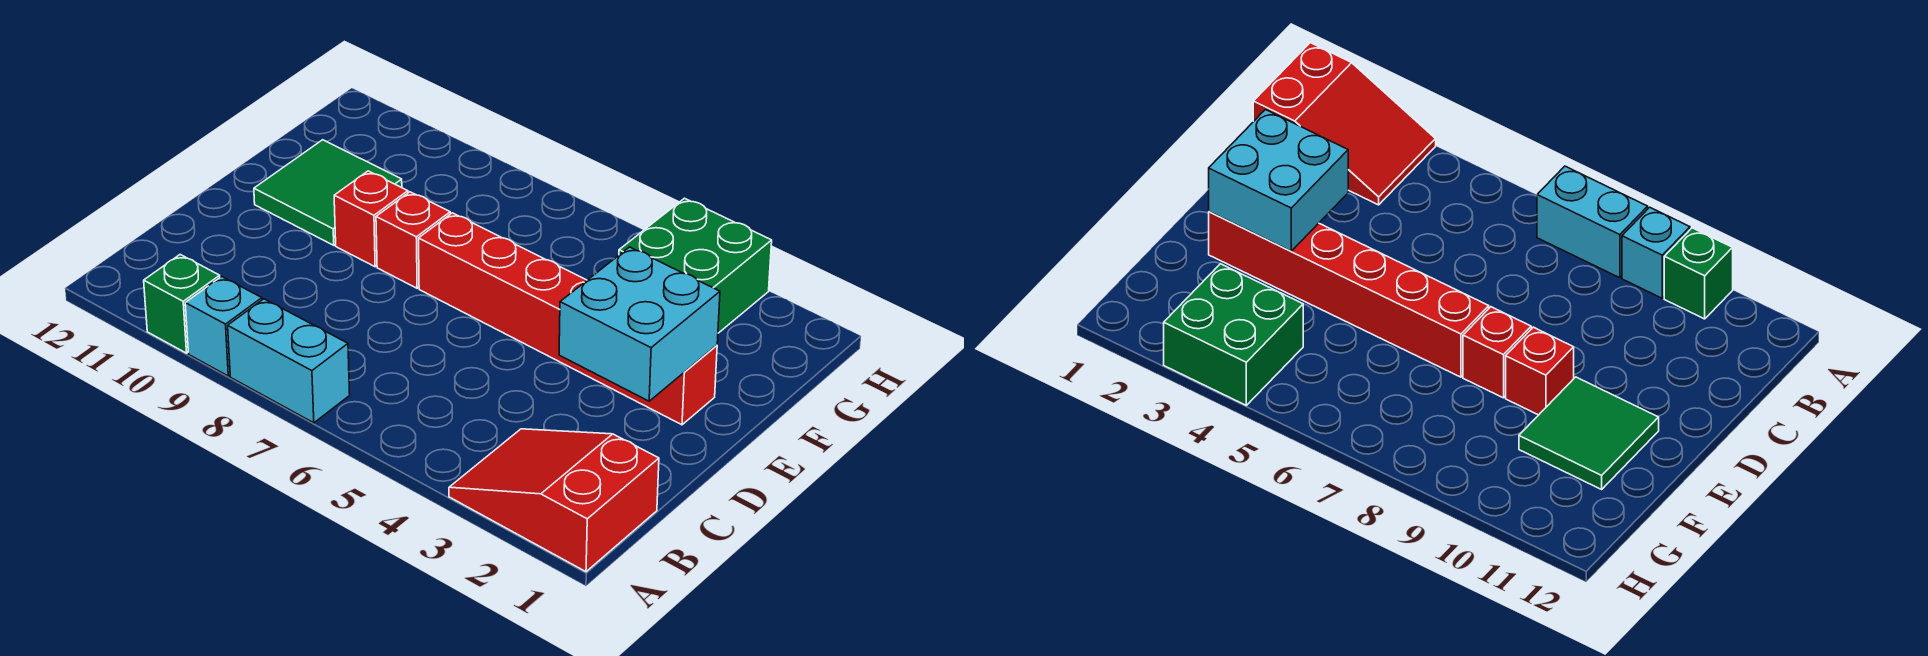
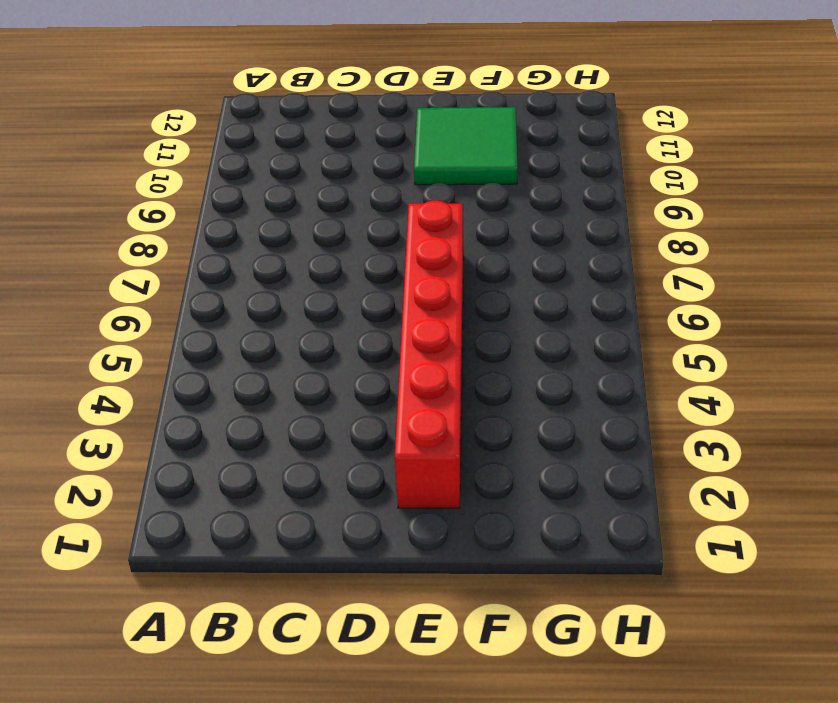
none -> red 2x3 slope [449,429,659,572]
none -> cyan 1x2 brick [228,299,350,423]

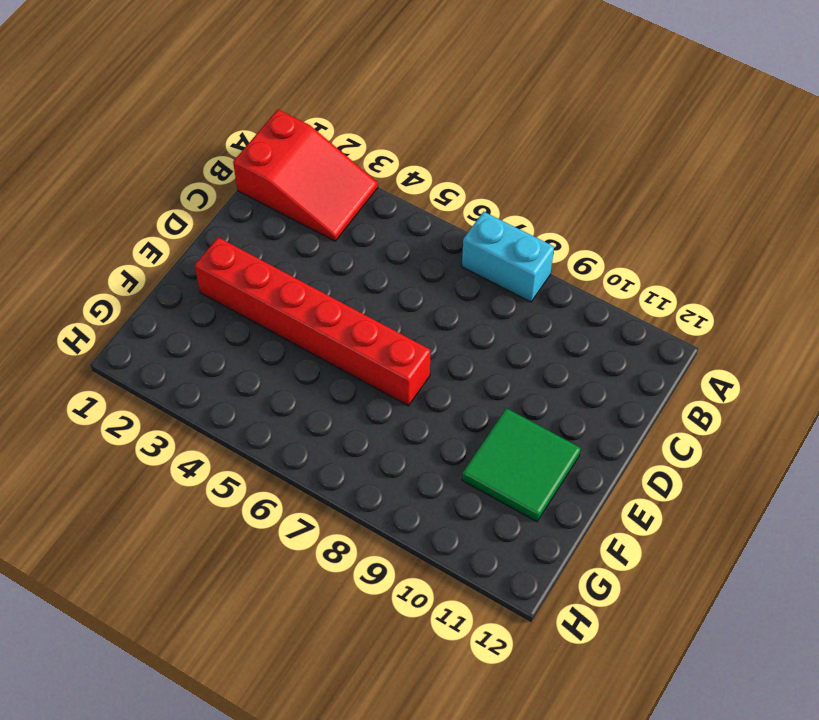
none -> cyan 1x1 brick [185,277,262,376]
none -> green 1x1 brick [144,255,220,353]

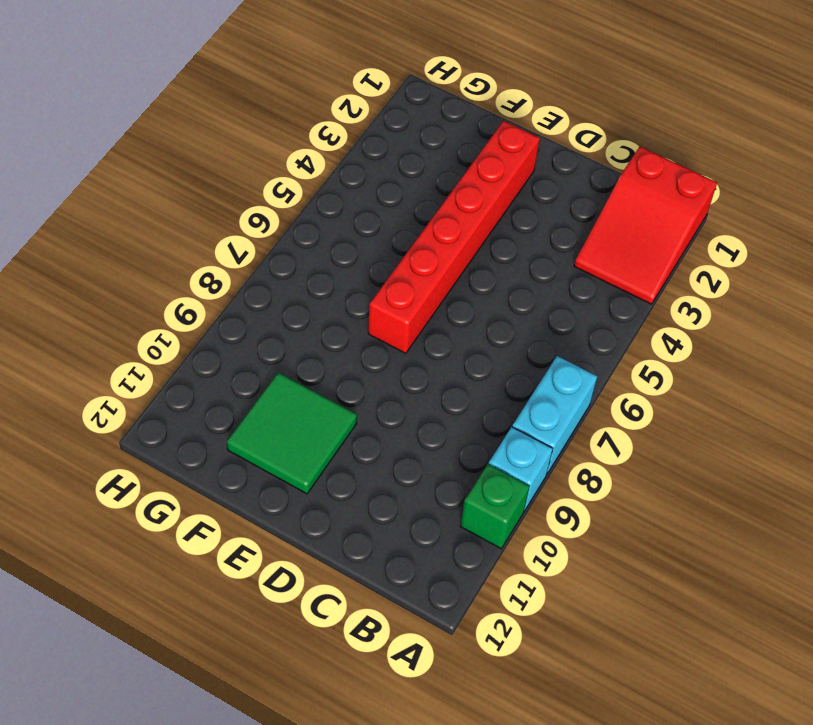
none -> red 1x1 brick [376,192,450,288]
none -> red 1x1 brick [334,171,408,267]

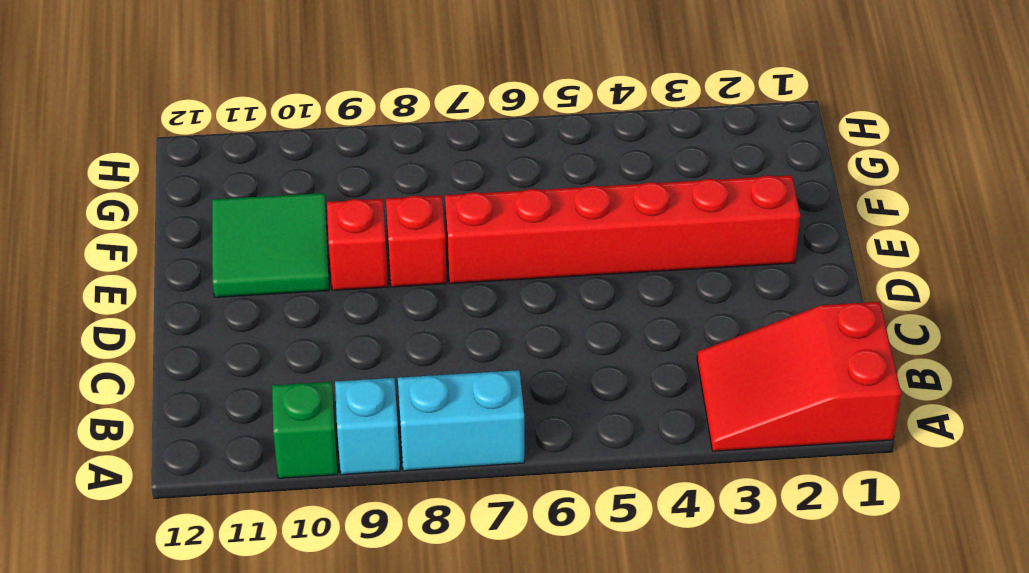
none -> green 2x2 brick [619,198,772,333]
none -> cyan 2x2 brick [559,247,720,401]

